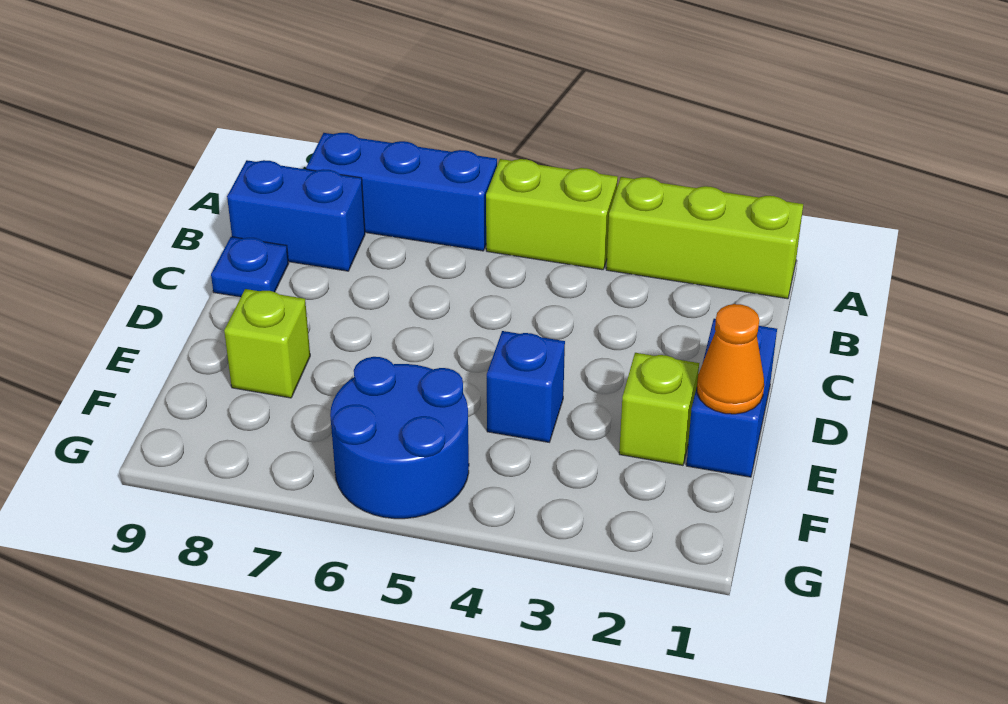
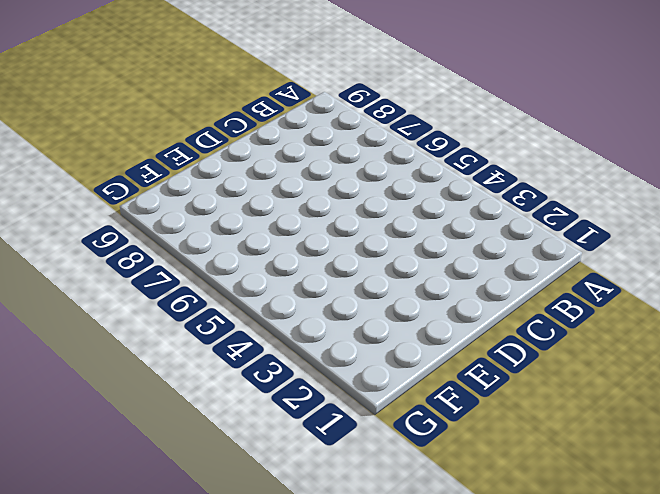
none -> lime 1x3 brick [606,177,803,299]
none -> lime 1x2 brick [486,159,618,270]

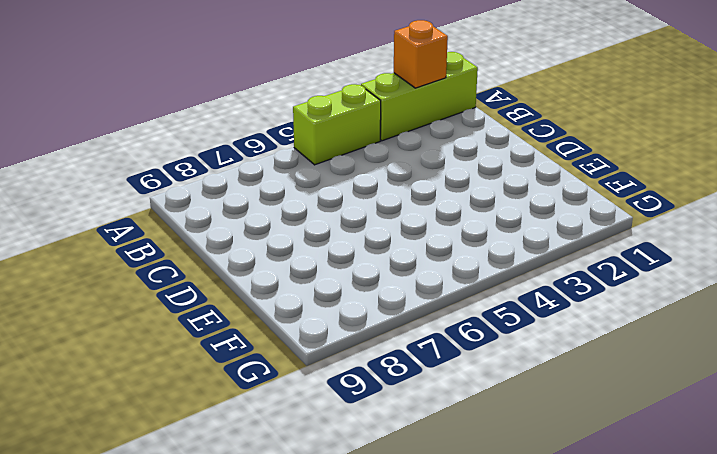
orange 1x1 brick [394,20,448,88] -> none
none -> blue 1x3 brick [306,133,497,251]
none -> blue 1x2 brick [227,160,365,271]

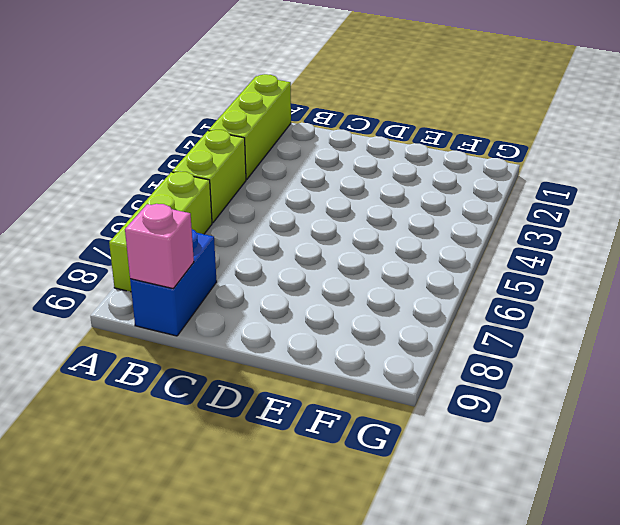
lime 1x3 brick [109,171,212,292] -> blue 1x3 brick [306,133,497,251]
pink 1x1 brick [125,204,194,289] -> none
none -> blue 1x1 plate [211,237,289,297]
none -> blue 1x2 brick [686,319,777,477]

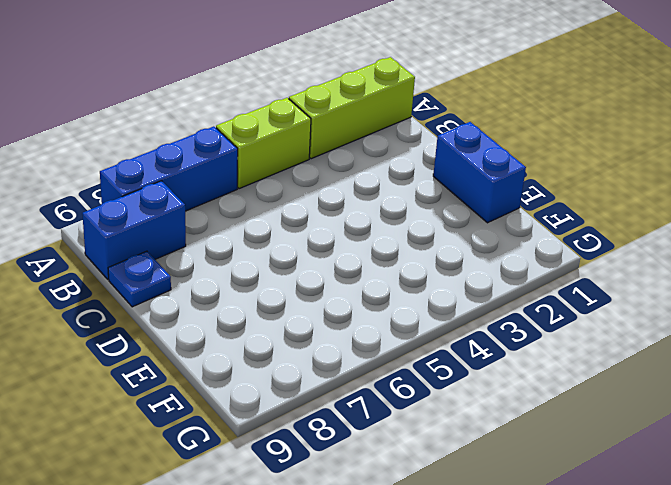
none -> lime 1x1 brick [619,353,699,465]
none -> blue 1x1 brick [487,331,565,442]

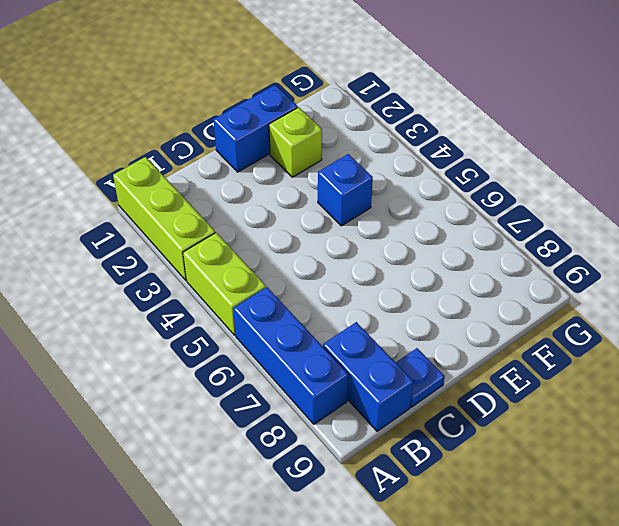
none -> lime 1x1 brick [224,289,310,398]
none -> blue 2x2 round brick [330,357,469,519]

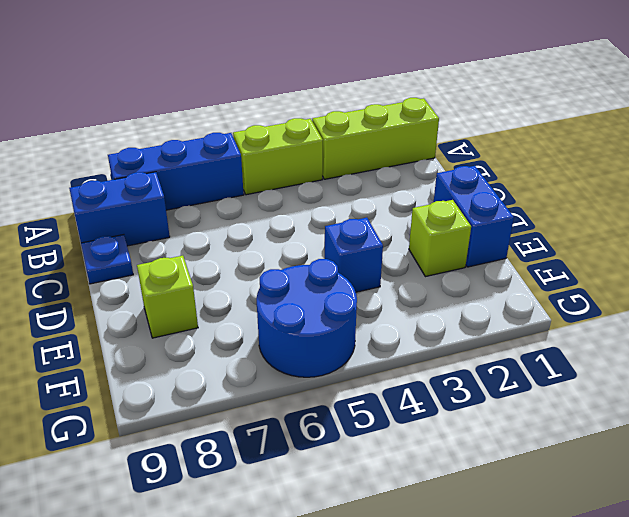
none -> orange 1x1 cone [697,304,764,414]

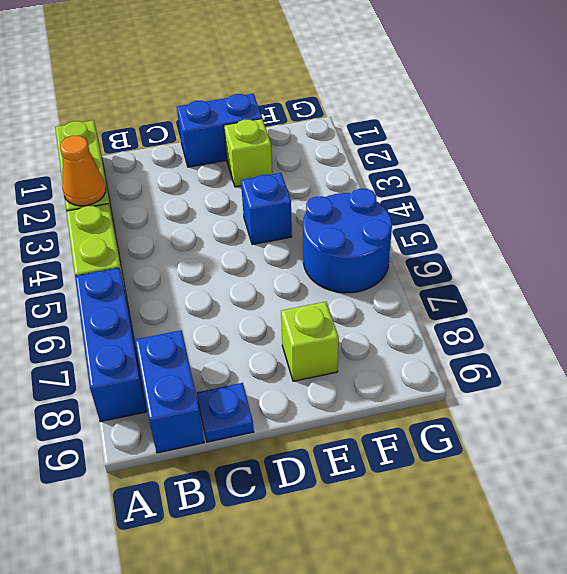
orange 1x1 cone [60,136,106,206] -> orange 1x1 cone moved to [697,304,764,414]

